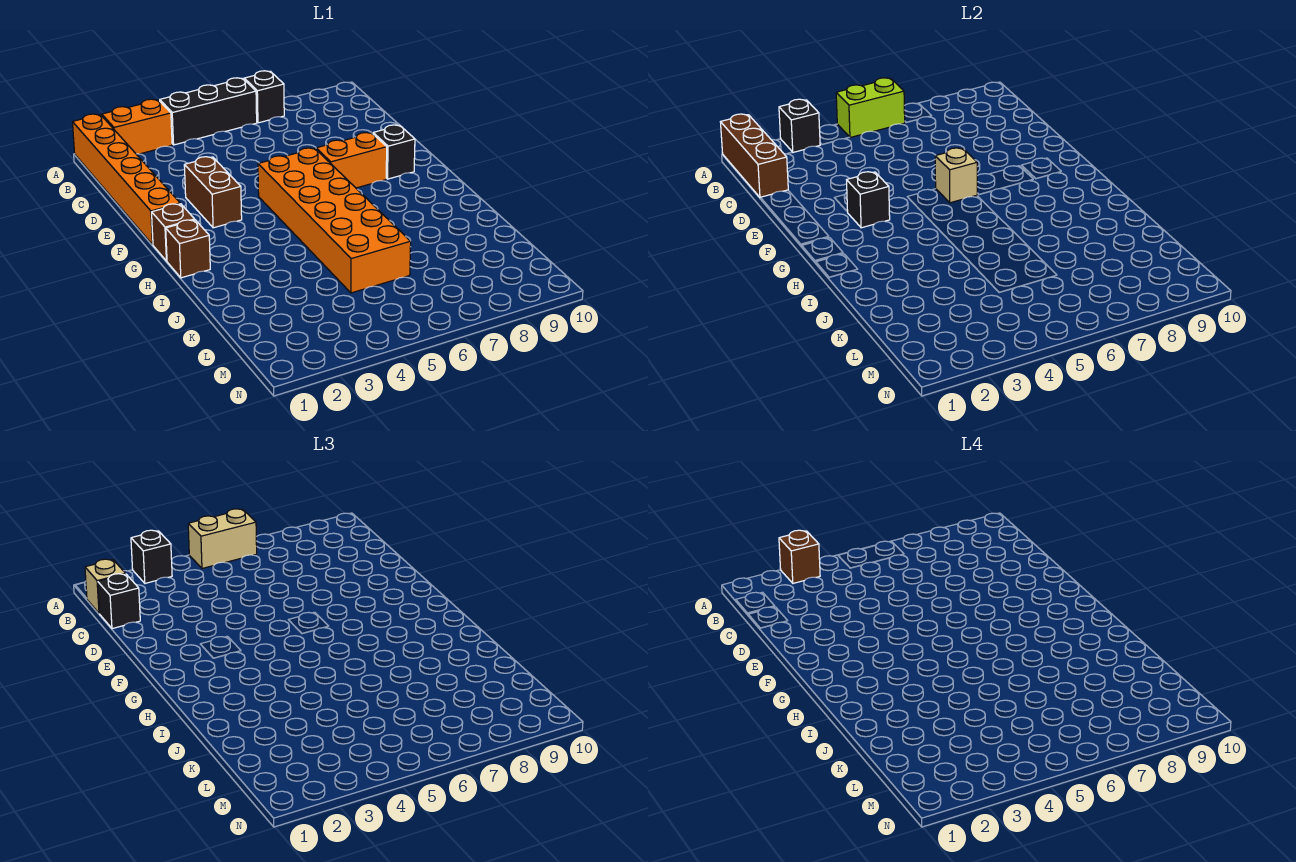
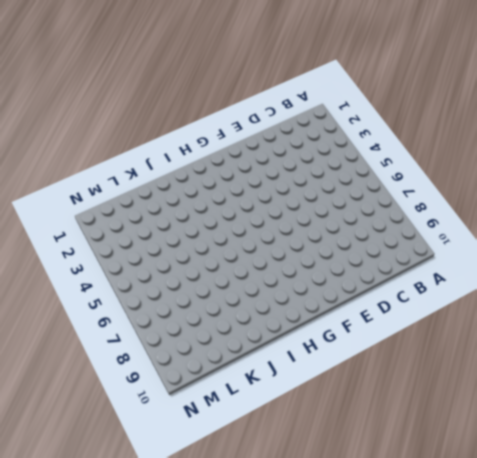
none -> orange 1x6 brick [73,114,180,245]
none -> orange 1x2 brick [102,99,172,154]
none -> black 1x3 brick [160,78,257,145]

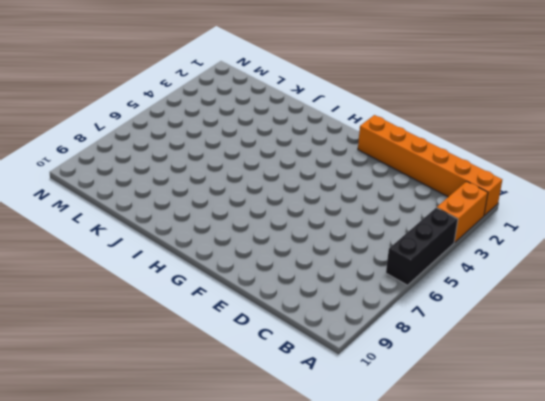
none -> black 1x1 brick [244,71,284,123]
none -> brown 1x2 brick [184,157,242,228]
none -> orange 2x6 brick [258,148,411,293]

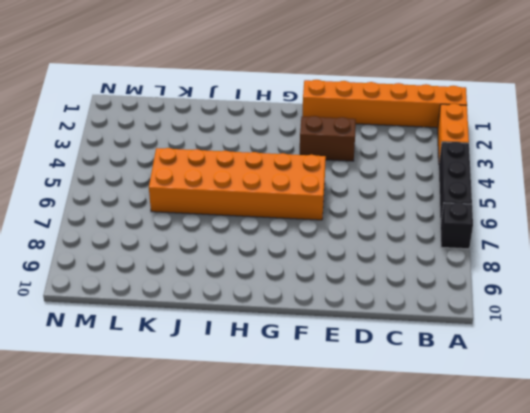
none -> orange 1x2 brick [316,133,387,188]
none -> black 1x1 brick [373,125,415,179]
none -> brown 1x1 brick [152,204,195,261]

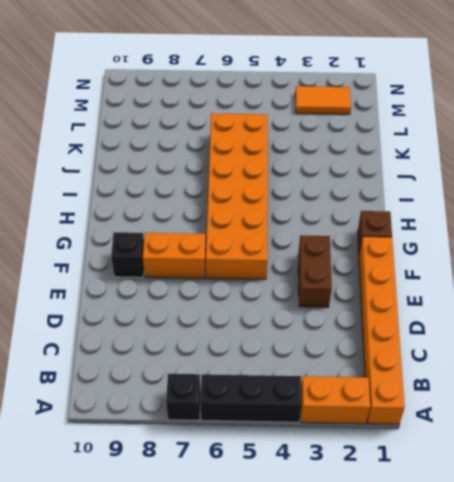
orange 1x2 tile [295,86,351,114] -> none
none -> brown 1x1 brick [166,220,210,278]
none -> brown 1x3 brick [721,114,788,198]
none -> black 1x1 brick [779,99,820,152]

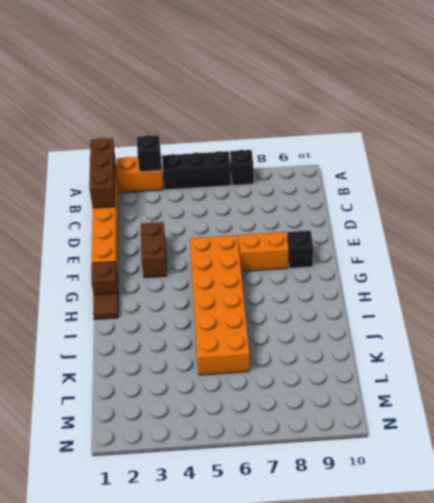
brown 1x1 tile [93,293,118,320] -> brown 1x1 brick [166,220,210,278]
none -> lime 1x2 brick [836,78,905,137]
none -> black 1x1 brick [847,172,890,228]
none -> tan 1x1 brick [935,148,977,203]

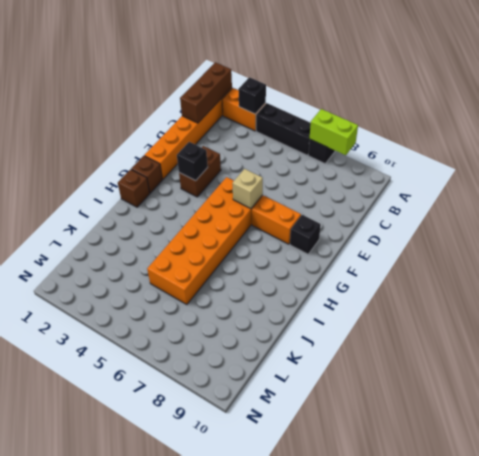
lime 1x2 brick [310,109,358,155] -> lime 1x2 brick moved to [836,78,905,137]
none -> black 1x1 brick [131,530,172,583]
none -> tan 1x2 brick [188,509,257,568]
none -> tan 1x1 brick [85,559,126,614]

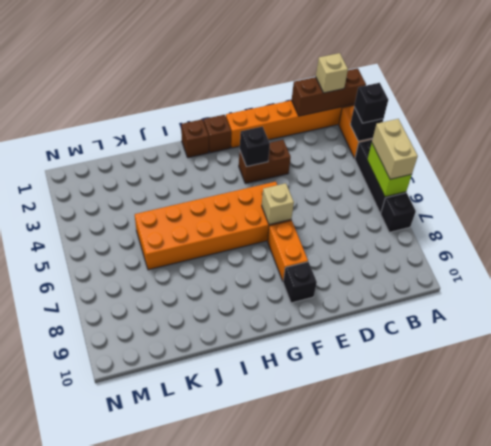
none -> black 1x1 brick [98,574,140,629]
none -> brown 1x1 brick [779,530,820,583]

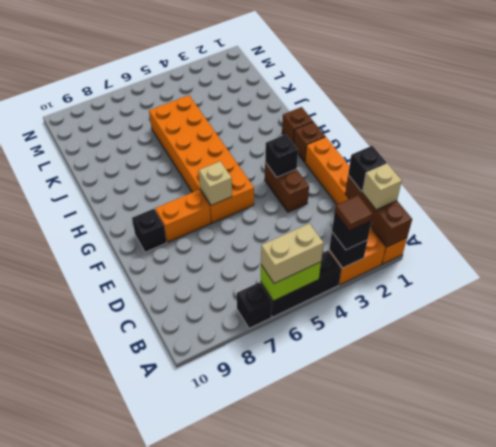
brown 1x1 tile [335,195,373,231] -> brown 1x1 brick [779,530,820,583]

